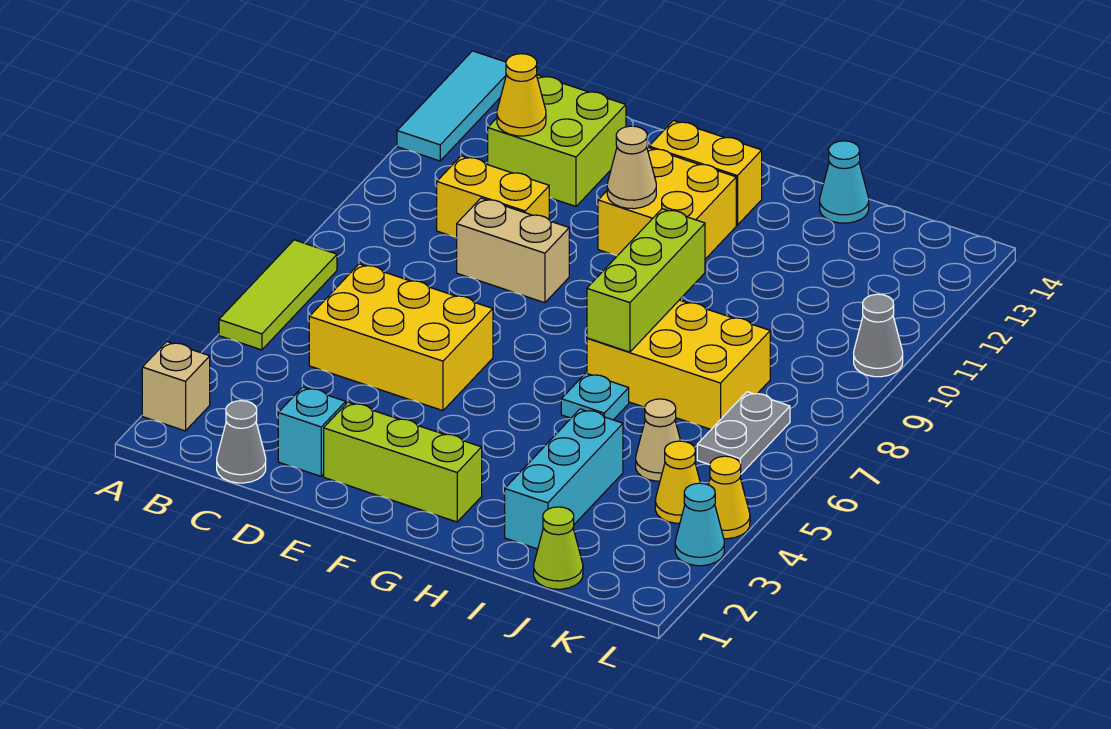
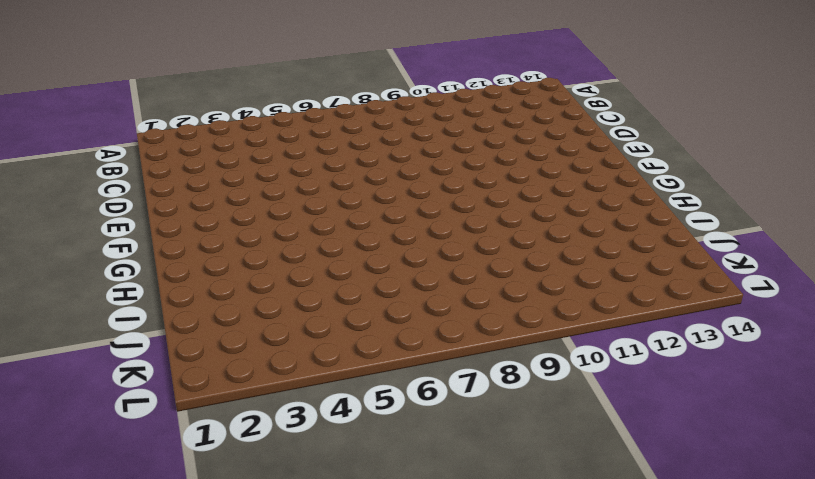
none -> tan 1x1 brick [142,342,210,431]
none -> lime 1x3 tile [219,240,337,350]
none -> cyan 1x3 tile [397,51,507,161]

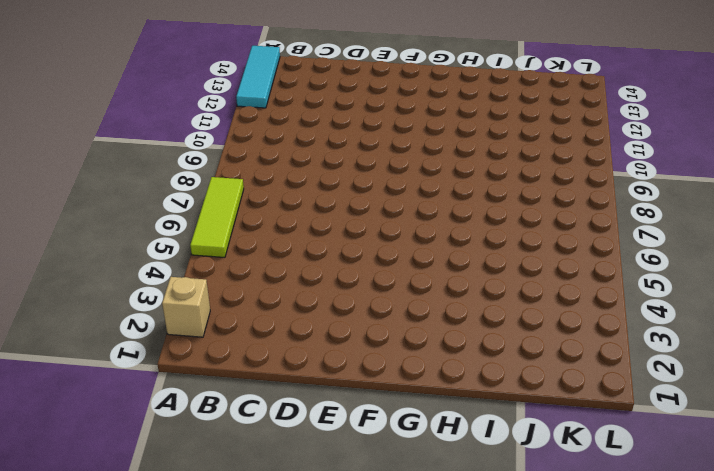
none -> grey 1x1 cone [217,401,266,483]
none -> yellow 2x3 brick [309,264,493,411]
none -> yellow 1x2 brick [437,156,549,238]

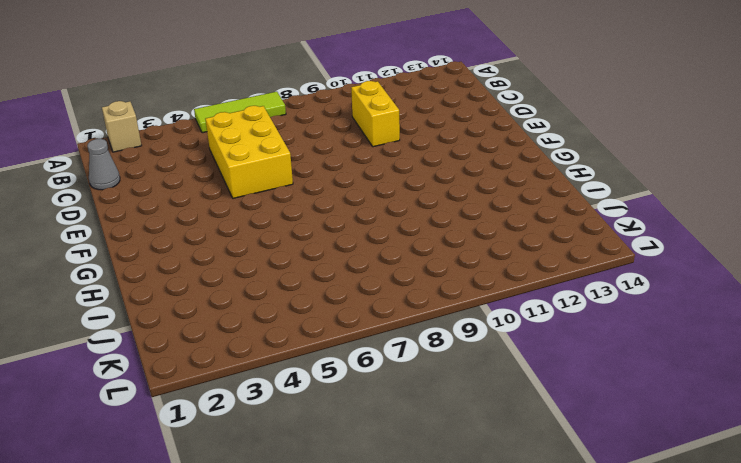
none -> cyan 1x3 tile [397,51,507,161]
none -> lime 2x2 brick [488,75,626,206]
none -> cyan 1x1 brick [278,387,346,476]

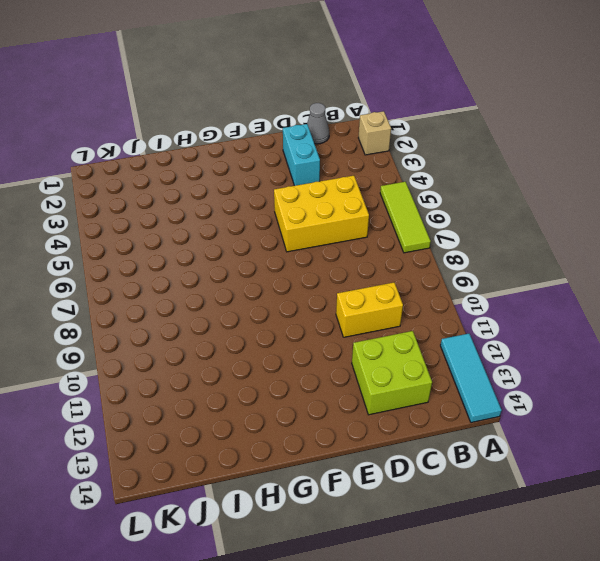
cyan 1x2 brick [283,124,320,186] -> cyan 1x1 brick [278,387,346,476]
none -> tan 1x2 brick [457,198,569,303]
none -> lime 1x3 brick [324,402,482,522]
none -> yellow 2x2 brick [598,148,736,259]

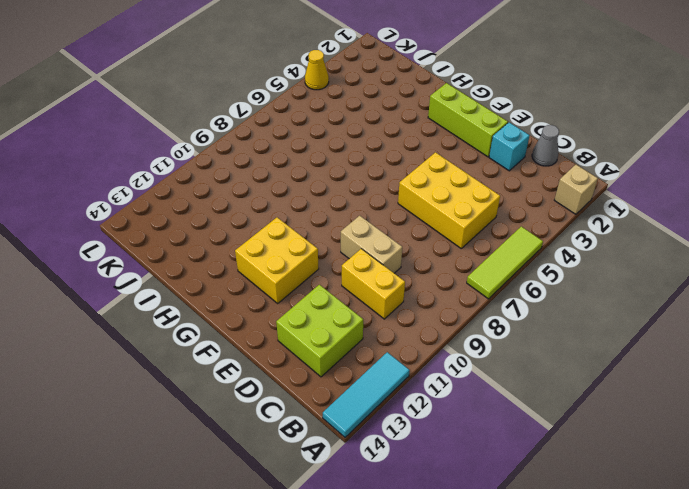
none -> yellow 1x2 brick [649,121,762,225]
none -> cyan 1x1 plate [561,373,629,420]
none -> yellow 2x3 brick [587,300,770,429]

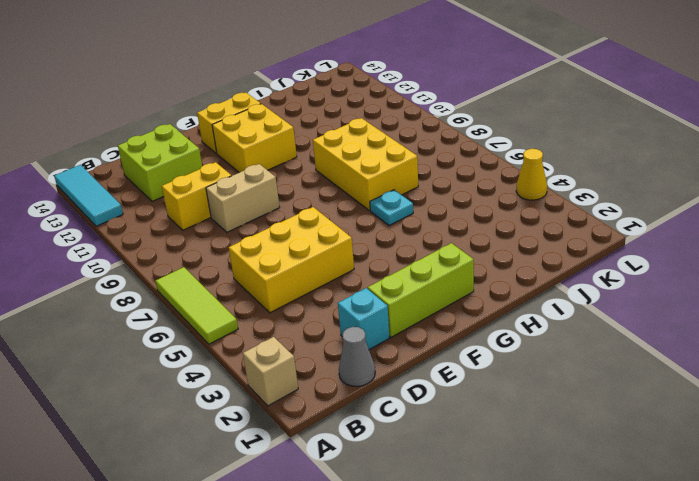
yellow 2x3 brick [313,118,418,211] -> yellow 2x3 brick turned to [587,300,770,429]
none -> cyan 1x3 brick [505,409,623,549]
none -> cyan 1x1 cone [820,141,869,223]
none -> lime 1x1 cone [534,507,583,589]

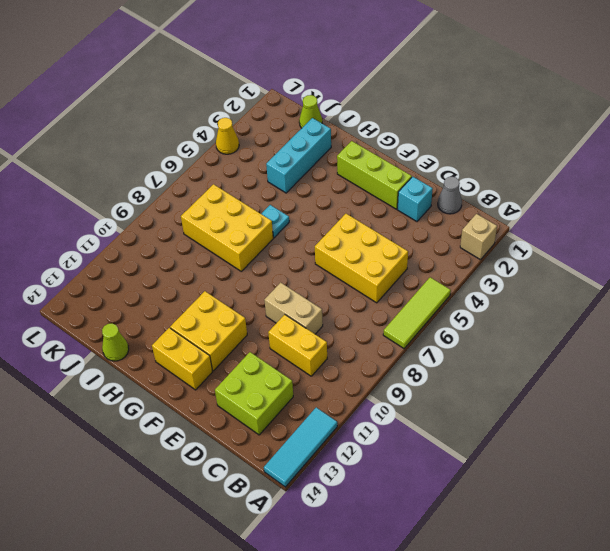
lime 1x1 cone [102,324,129,361] -> cyan 1x1 cone [820,141,869,223]
none -> tan 1x1 cone [636,399,681,481]
none -> yellow 1x1 cone [655,441,700,523]
none -> grey 1x2 plate [697,392,790,474]

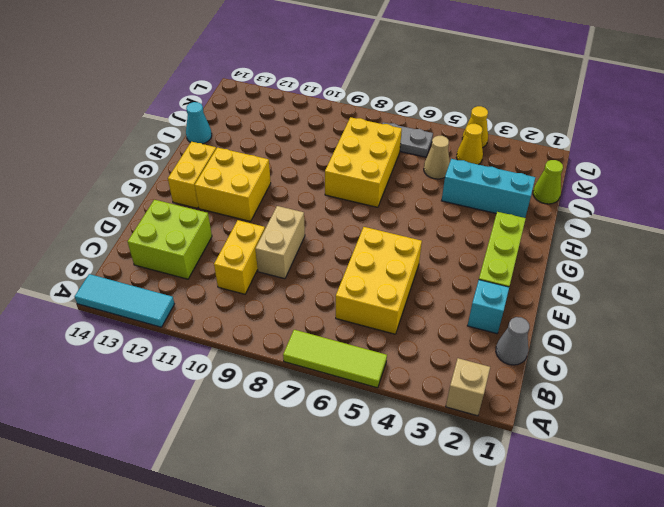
none -> cyan 1x1 plate [561,373,629,420]
none -> cyan 1x1 cone [675,483,724,566]
none -> grey 1x1 cone [854,294,903,377]

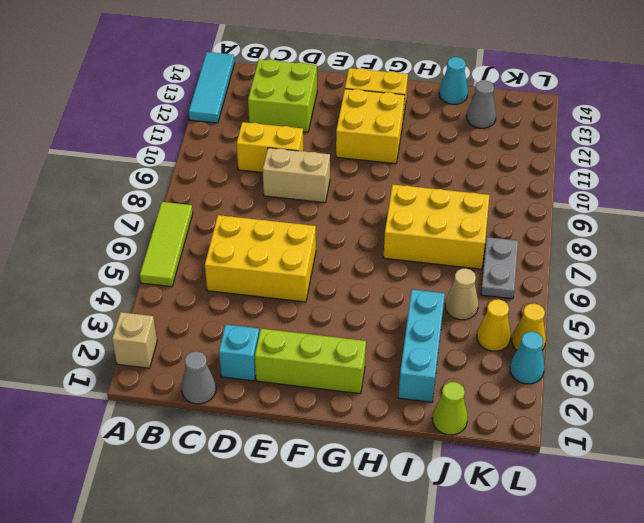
grey 1x1 cone [467,80,496,128] -> grey 1x1 cone moved to [854,294,903,377]
none -> cyan 1x1 plate [561,373,629,420]
none -> yellow 1x1 cone [497,54,546,136]
none -> tan 1x1 cone [607,126,656,209]

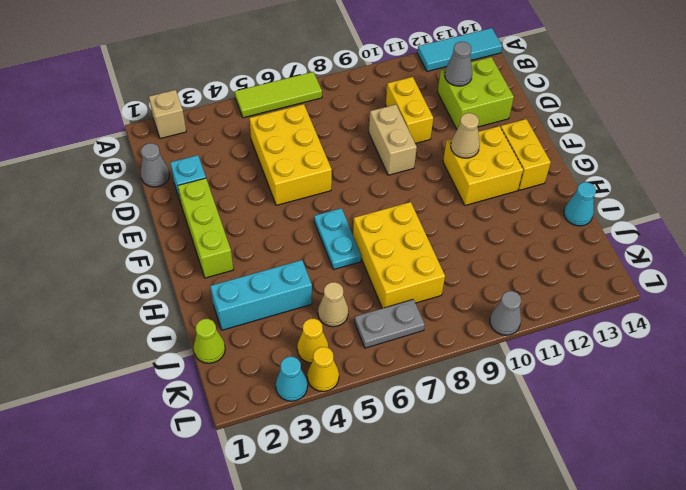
grey 1x1 cone [445,42,472,86] -> yellow 1x1 cone [497,54,546,136]
cyan 1x2 plate [314,208,362,270] -> cyan 1x1 plate [561,373,629,420]
none -> lime 1x3 brick [587,209,705,352]

